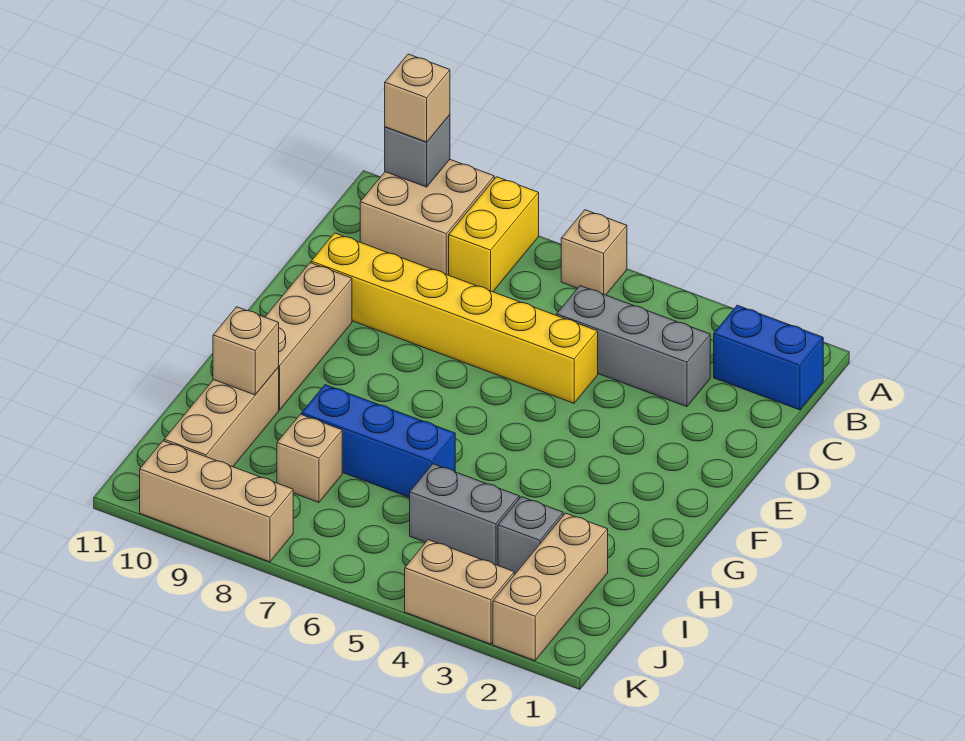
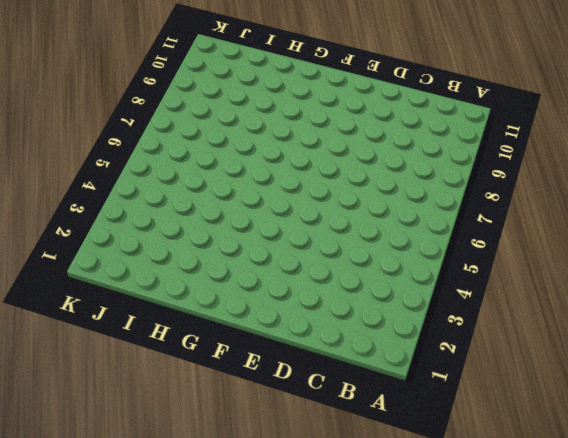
none -> tan 1x1 brick [561,210,627,295]
none -> yellow 1x2 brick [449,177,539,292]
none -> tan 2x2 brick [360,160,494,275]

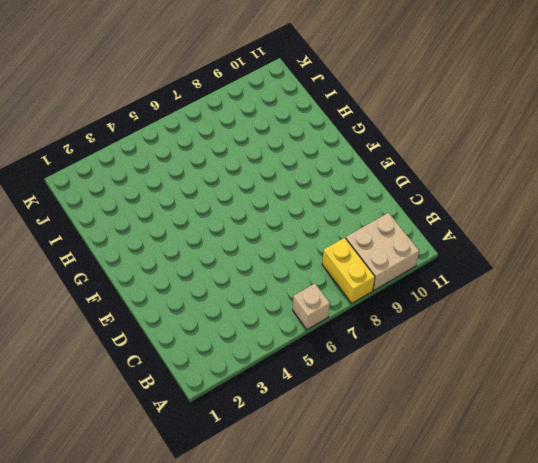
none -> blue 1x2 brick [714,305,823,410]
none -> grey 1x3 brick [557,286,710,407]
none -> yellow 1x6 brick [311,233,598,403]

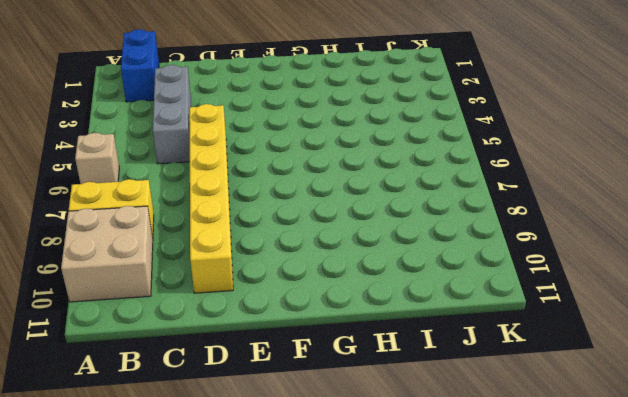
none -> tan 1x3 brick [265,263,352,410]
none -> blue 1x3 brick [302,385,455,498]
none -> tan 1x3 brick [164,368,279,467]

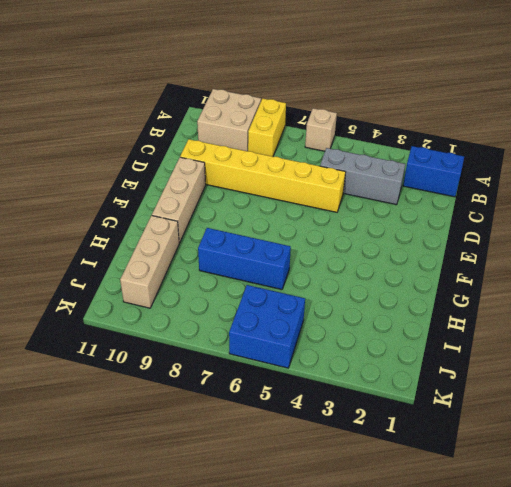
blue 2x2 brick [229,285,305,368] -> none
none -> tan 1x3 brick [493,513,608,661]
none -> grey 1x1 brick [498,497,563,575]
none -> grey 1x2 brick [410,464,519,565]

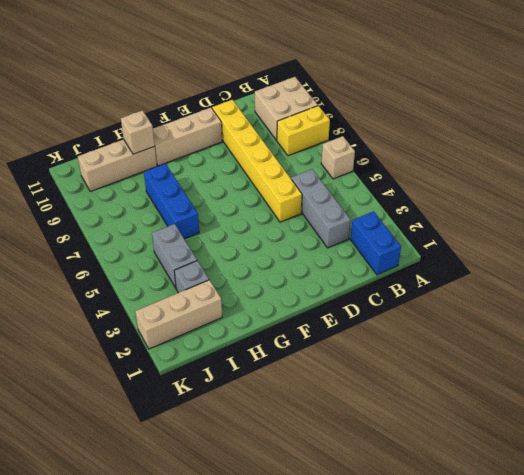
none -> tan 1x1 brick [277,414,342,502]
none -> tan 1x2 brick [405,540,514,644]
none -> tan 1x3 brick [140,441,293,562]

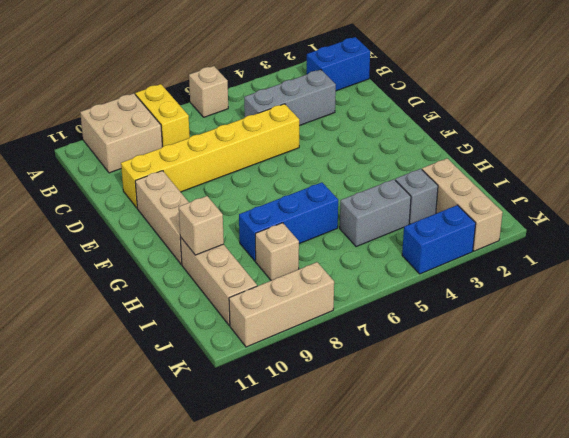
blue 1x2 brick [402,205,476,274] -> tan 1x2 brick [405,540,514,644]
none -> grey 1x1 brick [385,115,450,187]
none -> tan 1x1 brick [385,54,450,142]

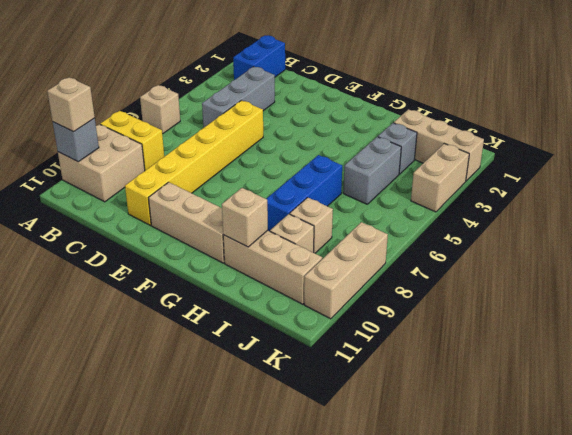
tan 1x1 brick [270,214,314,253] -> none

